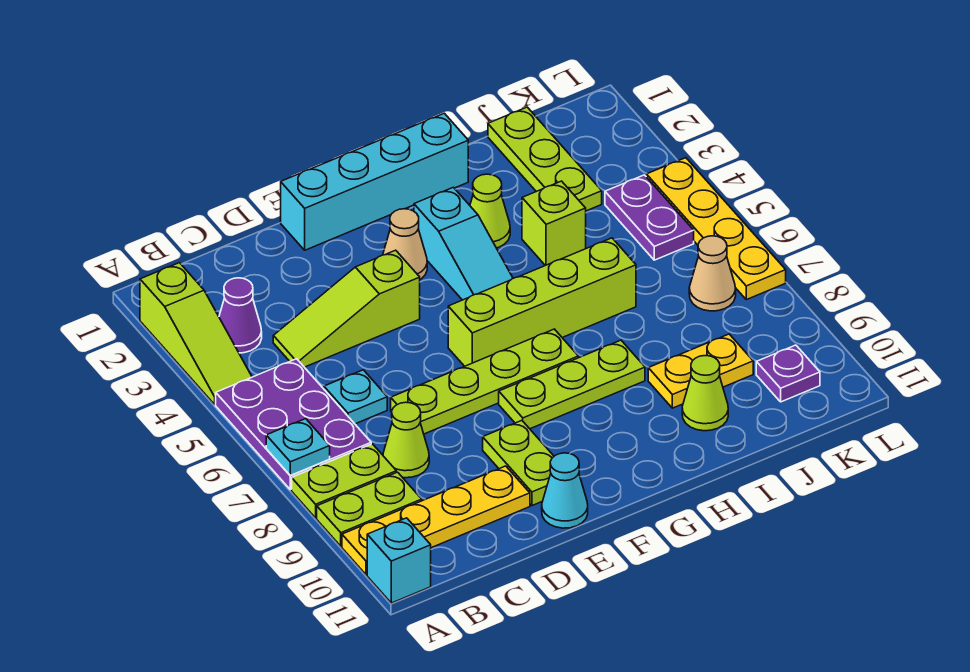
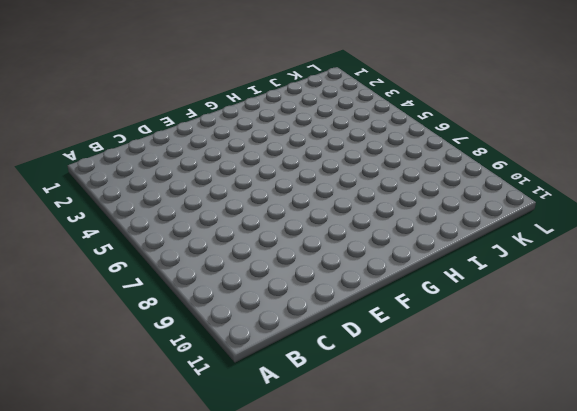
none -> lime 1x3 slope [140,263,252,404]
none -> purple 2x3 plate [216,359,371,490]
none -> lime 1x2 plate [292,444,396,518]

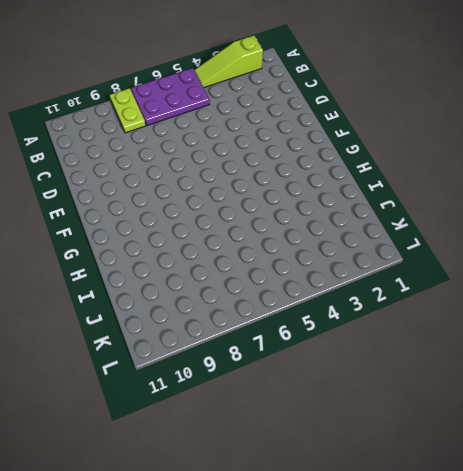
none -> lime 1x2 plate [317,472,422,546]
none -> yellow 1x4 plate [342,466,530,575]
none -> cyan 1x1 brick [367,518,431,603]

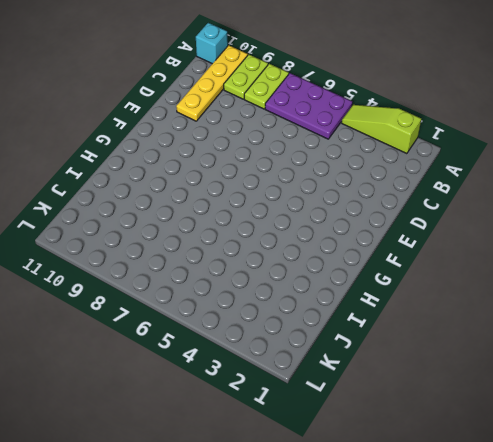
none -> purple 1x1 cone [219,278,262,353]
none -> lime 1x3 slope [273,250,420,367]
none -> cyan 1x1 plate [324,370,387,424]

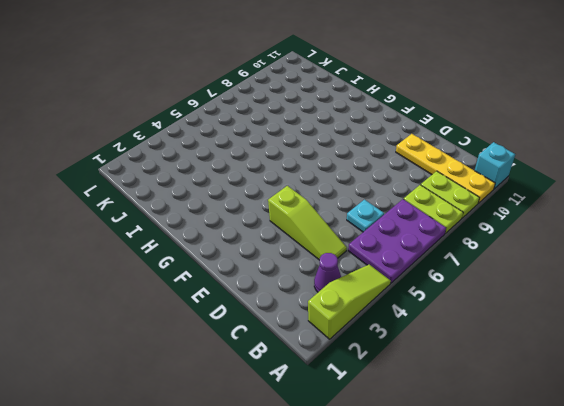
none -> lime 1x1 cone [383,402,429,478]
none -> lime 1x4 plate [391,329,578,434]
none -> cyan 1x4 brick [281,113,468,250]

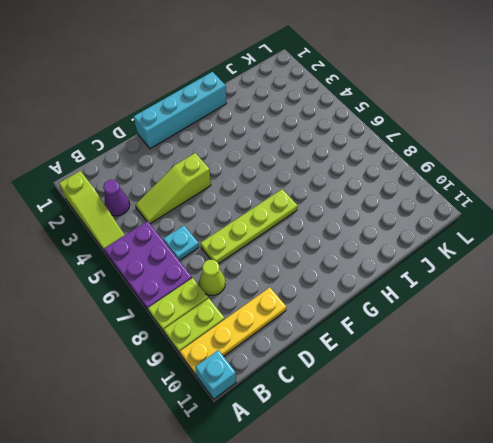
none -> lime 1x2 plate [483,421,554,506]
none -> cyan 1x1 cone [542,453,588,528]
none -> tan 1x1 cone [383,209,427,279]

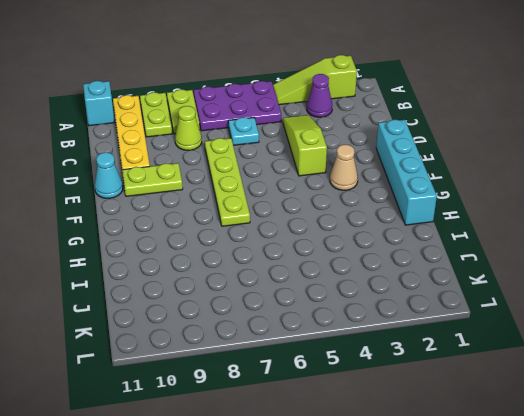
none -> lime 1x4 brick [448,238,636,366]
none -> lime 1x3 plate [499,340,645,429]
none -> cyan 1x3 slope [414,187,513,300]

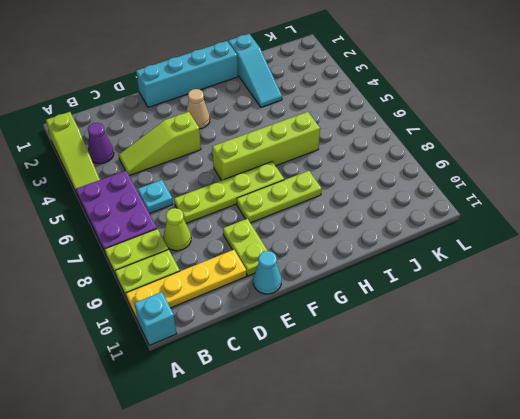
cyan 1x3 slope [228,34,282,107] -> cyan 1x3 slope moved to [414,187,513,300]
none -> lime 1x1 cone [470,174,510,248]
none -> lime 1x1 brick [522,181,586,266]
none -> yellow 1x2 plate [648,334,753,408]

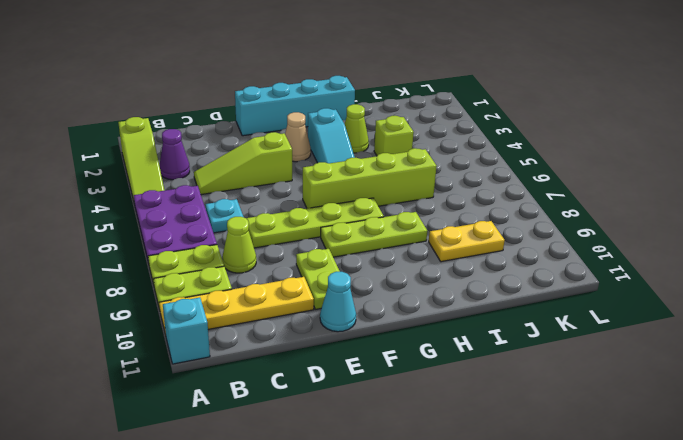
none -> lime 1x1 cone [682,356,728,431]
none -> lime 1x3 plate [488,107,602,211]
none -> purple 1x2 plate [605,175,694,260]

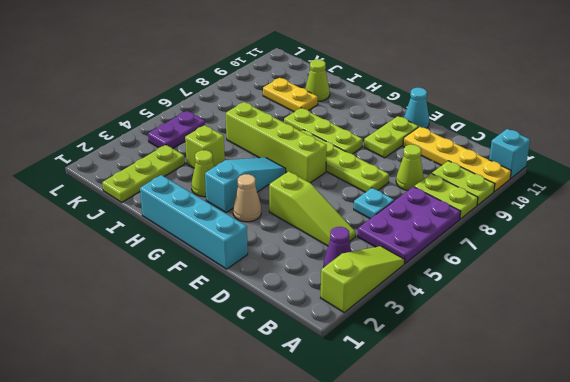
none -> tan 1x1 cone [689,236,736,311]
none -> purple 1x1 plate [756,345,820,402]
none -> yellow 1x4 plate [646,158,786,300]

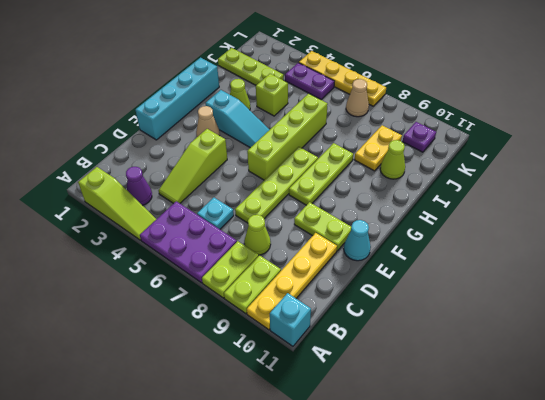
none -> cyan 1x1 plate [266,419,330,475]

